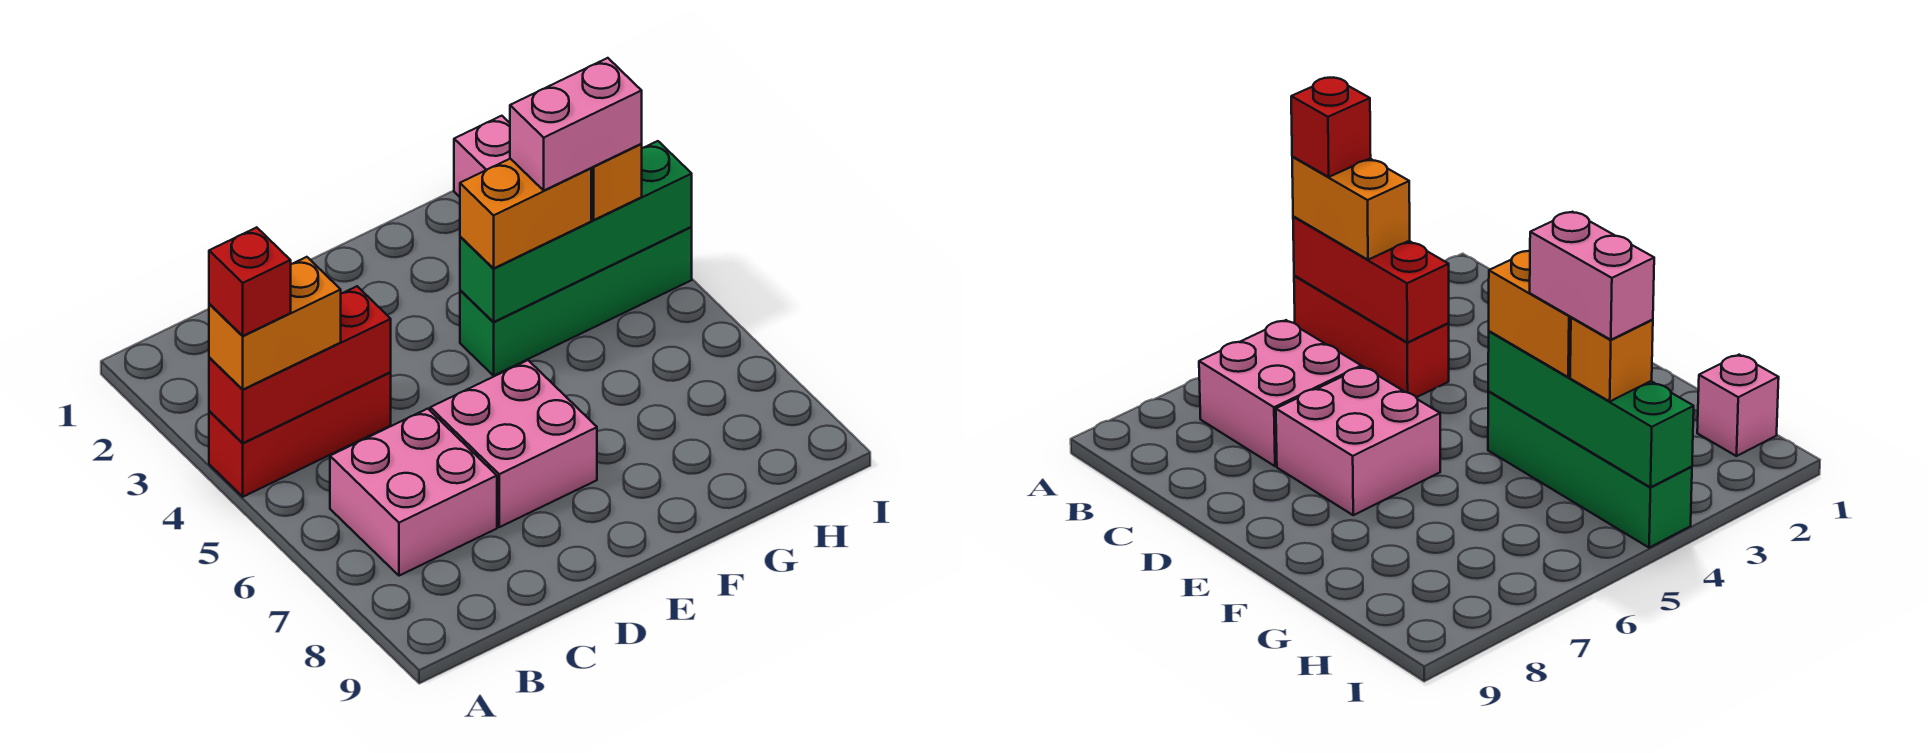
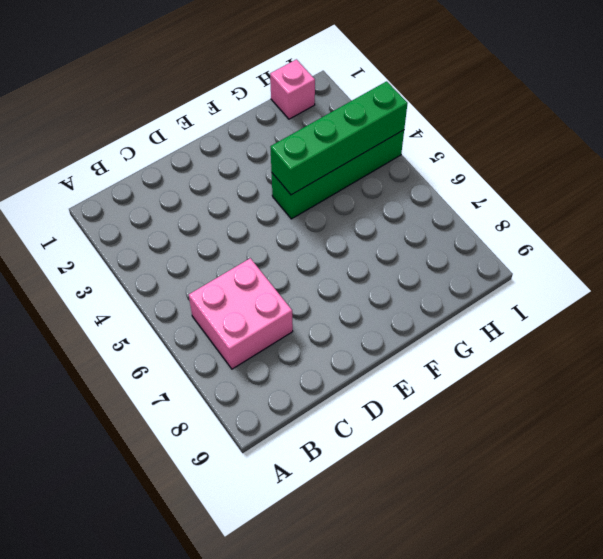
none -> red 1x3 brick [209,372,391,497]
none -> pink 2x2 brick [430,360,597,527]
none -> red 1x3 brick [209,286,391,443]

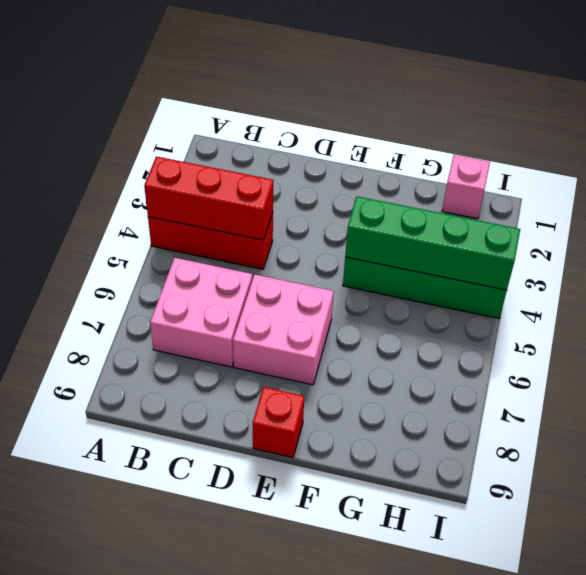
red 1x1 brick [253,387,304,458] -> red 1x1 brick moved to [209,227,291,336]
none -> orange 1x2 brick [209,257,341,390]
none -> orange 1x2 brick [460,159,591,268]
none -> orange 1x1 brick [591,144,642,220]

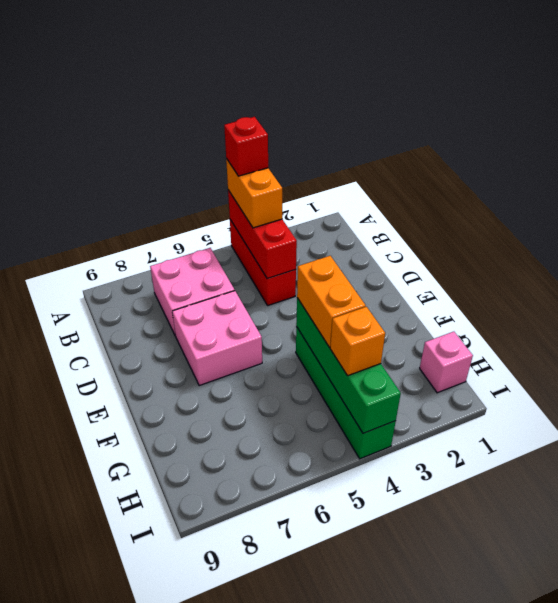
none -> pink 1x2 brick [510,58,642,190]

